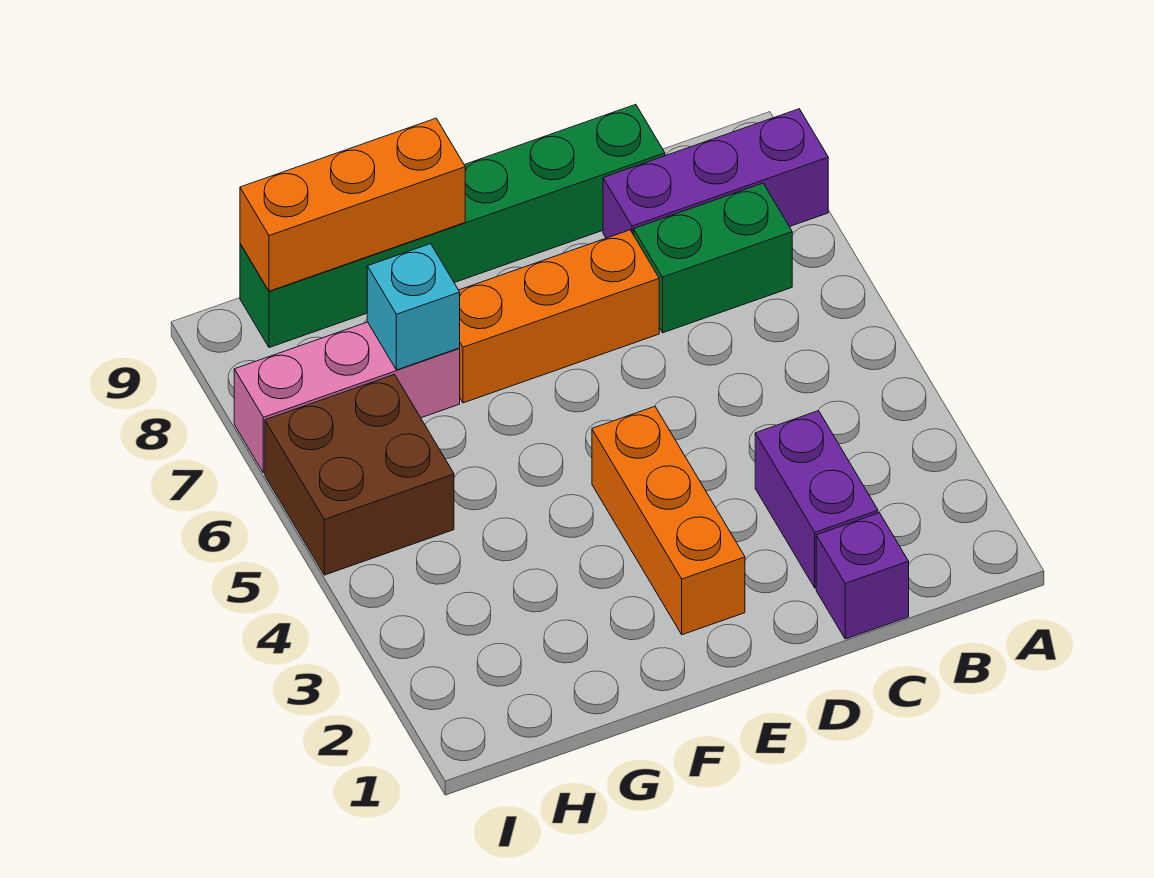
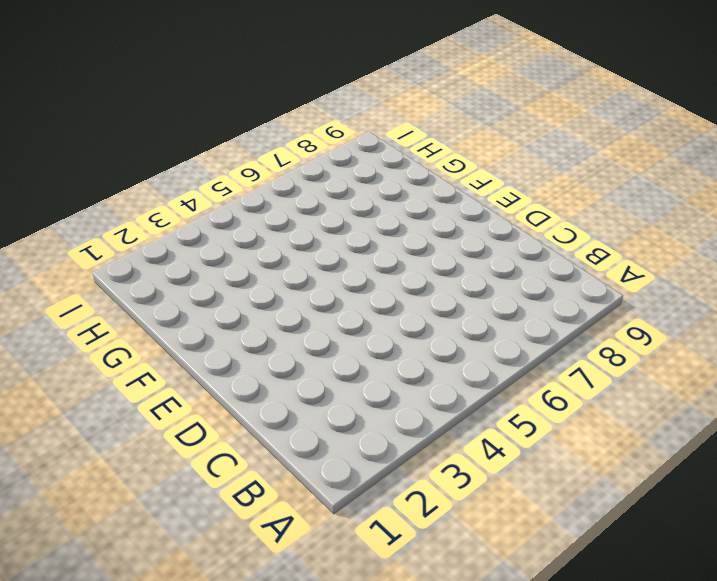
none -> purple 1x3 brick [603,109,828,238]
none -> green 1x2 brick [634,183,792,333]

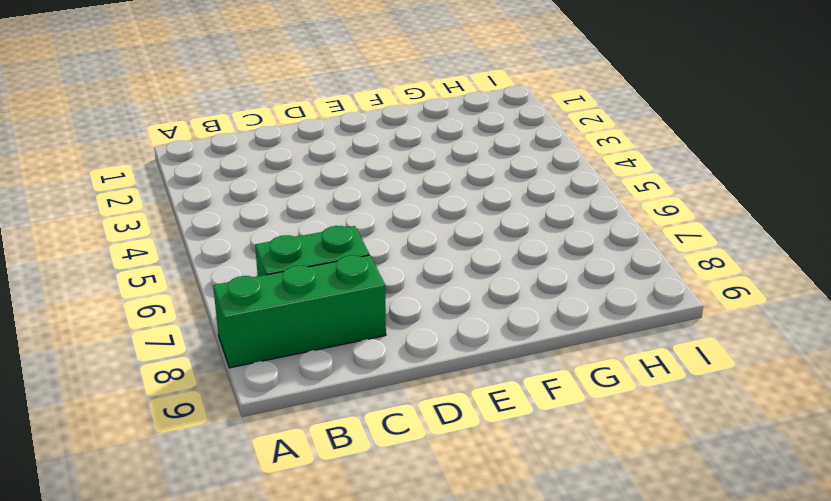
green 1x3 brick [213,255,386,368] -> purple 1x3 brick [603,109,828,238]
none -> purple 1x1 brick [816,513,909,639]
none -> purple 1x2 brick [755,411,878,588]

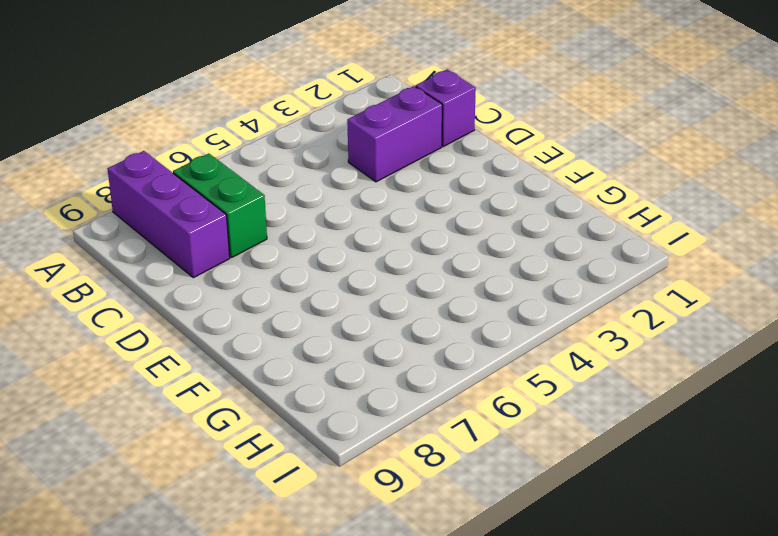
none -> green 1x6 brick [240,104,665,348]
none -> orange 1x3 brick [459,230,659,403]

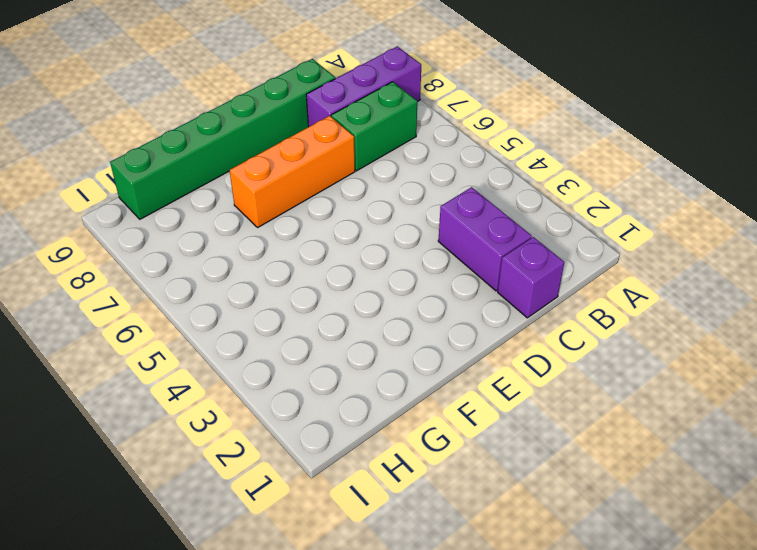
none -> orange 1x3 brick [592,407,745,635]
none -> pink 1x3 brick [234,322,460,473]

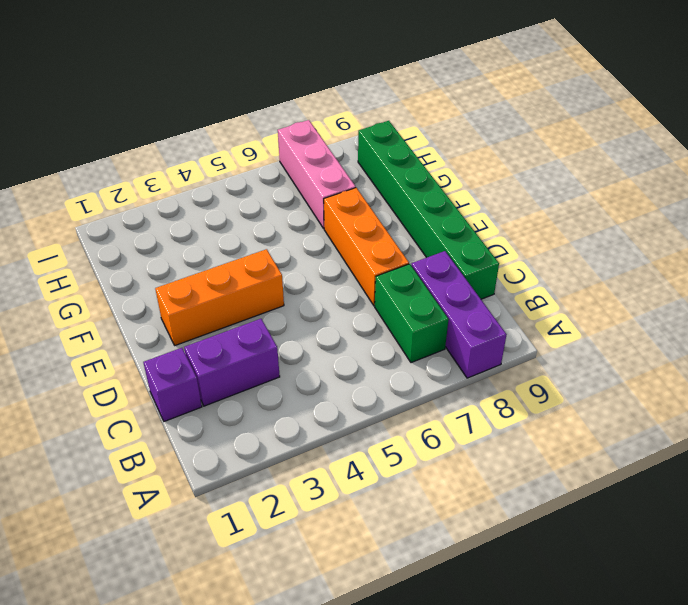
none -> brown 2x2 brick [265,374,454,575]
none -> orange 1x3 brick [240,118,465,291]

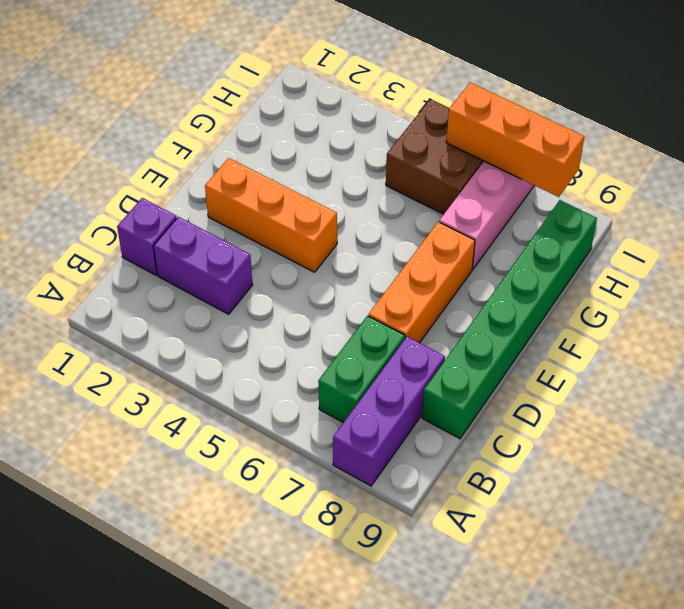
orange 1x3 brick [446,83,584,197] -> orange 1x3 brick turned to [240,118,465,291]
none -> cyan 1x1 brick [367,244,460,370]

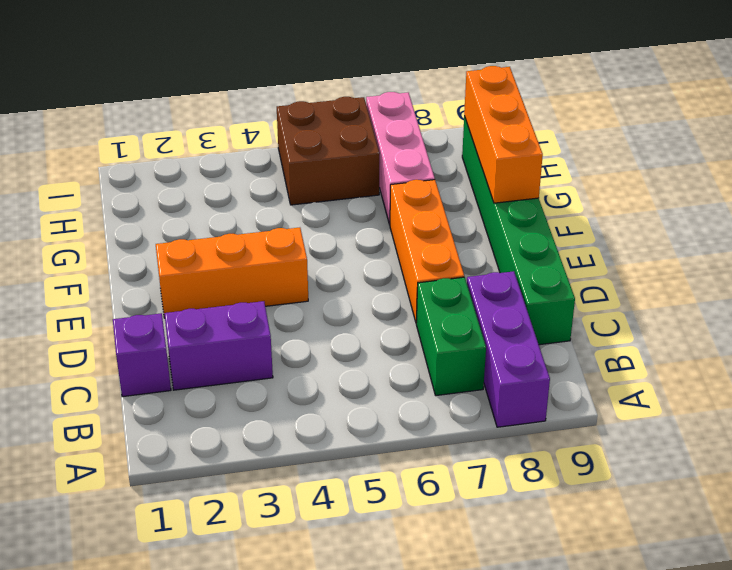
none -> cyan 1x1 brick [367,244,460,370]

